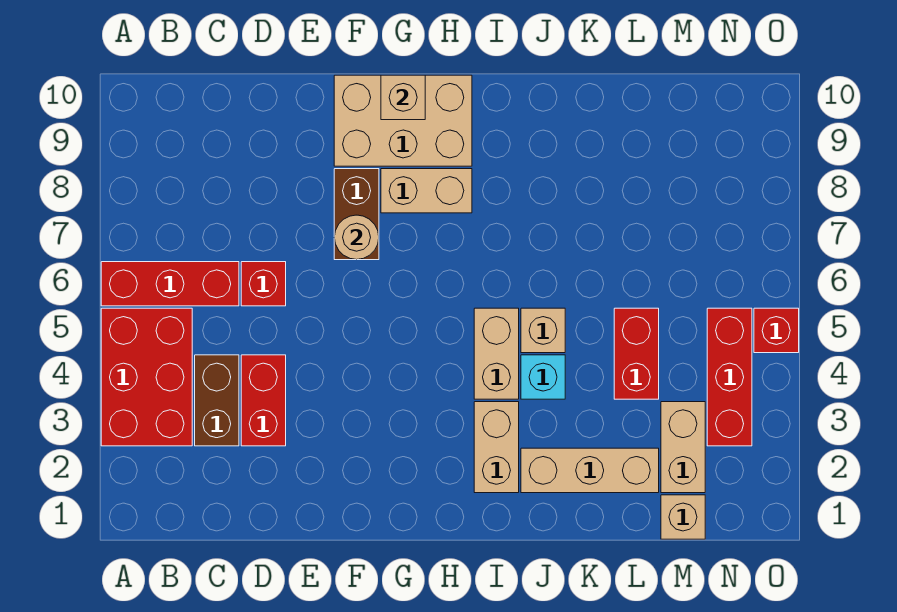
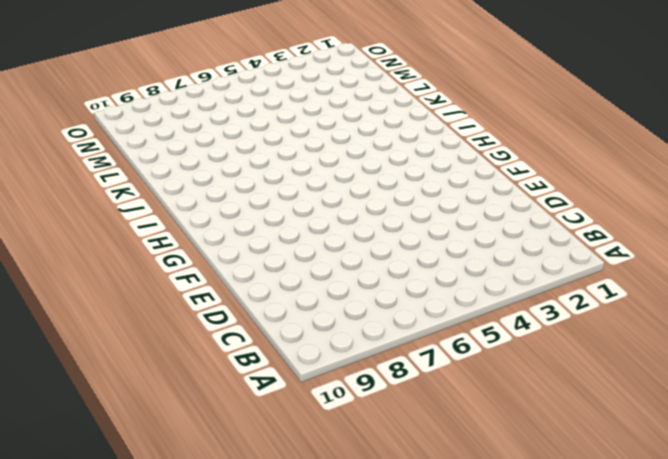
none -> red 2x3 brick [101,308,192,446]
none -> red 1x3 brick [101,262,239,306]
none -> brown 1x2 brick [195,355,239,446]

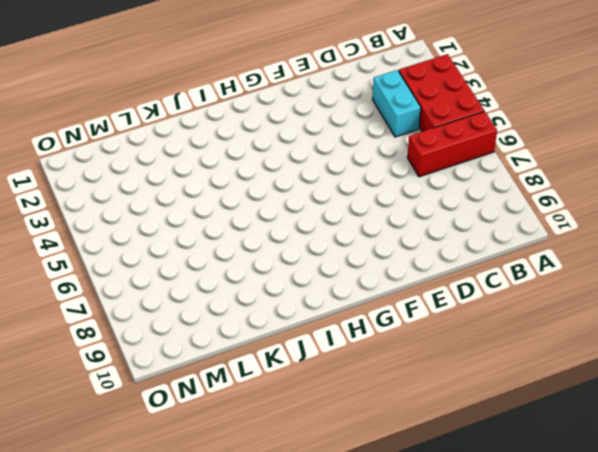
cyan 1x2 brick [372,70,421,137] -> brown 1x2 brick [195,355,239,446]
none -> red 1x2 brick [241,355,286,446]
none -> red 1x1 brick [241,262,286,306]
none -> brown 1x2 brick [334,169,379,260]

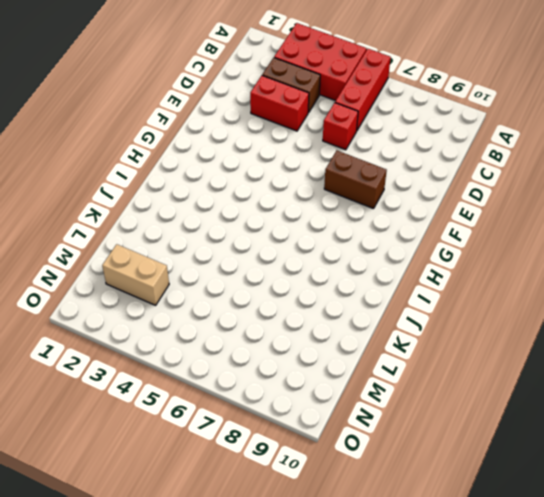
none -> tan 2x3 brick [334,75,472,166]
none -> tan 1x2 brick [381,169,472,213]
none -> tan 1x2 brick [474,402,519,493]

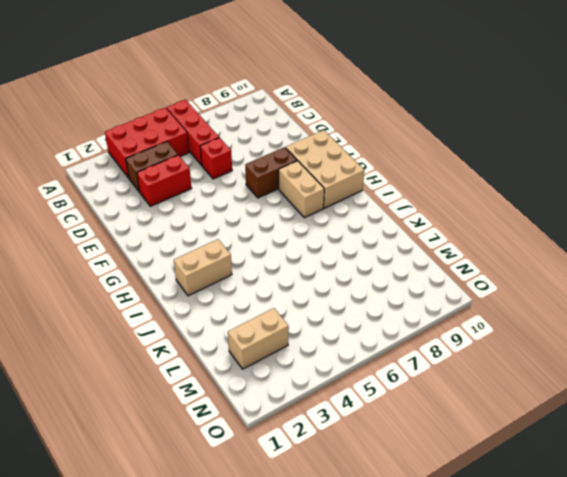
none -> tan 1x2 brick [474,308,519,399]
none -> tan 1x3 brick [521,448,659,493]
none -> cyan 1x1 brick [521,355,565,399]

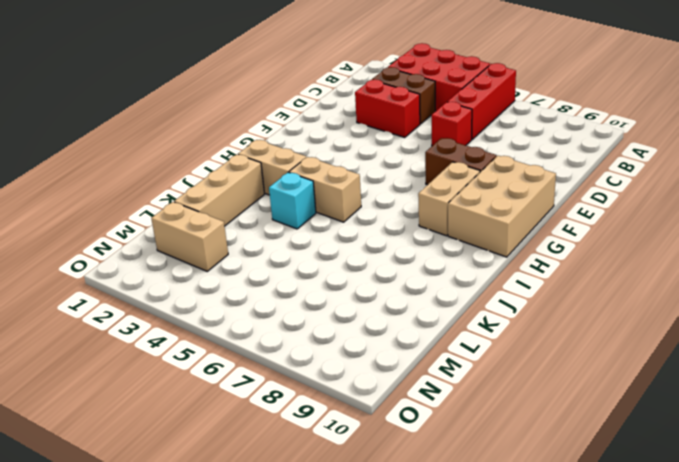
none -> tan 1x1 brick [521,308,565,353]
none -> red 1x2 brick [614,308,659,399]
none -> tan 1x1 brick [661,495,705,539]

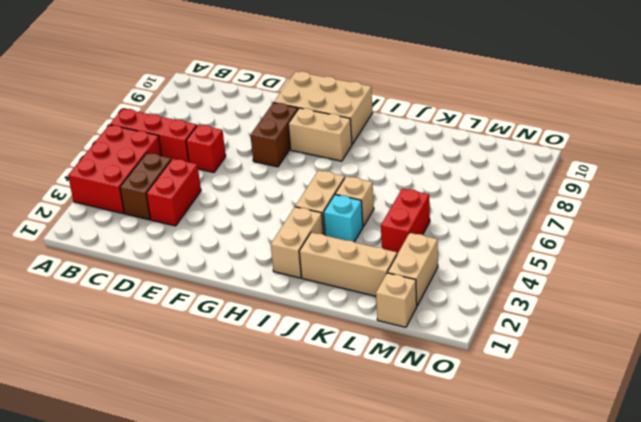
none -> red 1x3 brick [707,308,752,446]
none -> red 1x1 brick [754,308,799,353]
none -> tan 1x1 round brick [334,215,379,260]

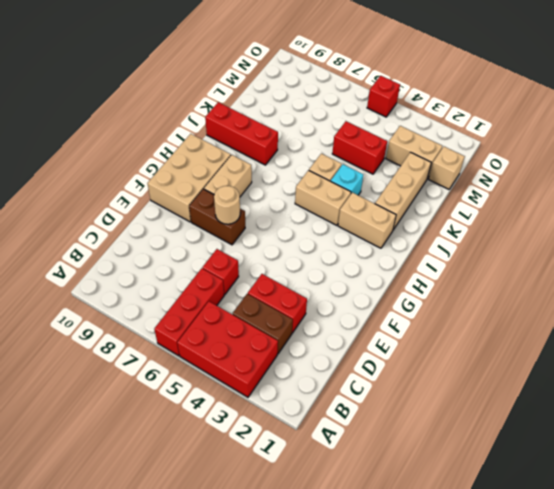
red 1x3 brick [205,102,278,165] -> red 1x3 brick moved to [707,308,752,446]
none -> tan 1x1 brick [381,75,425,120]

